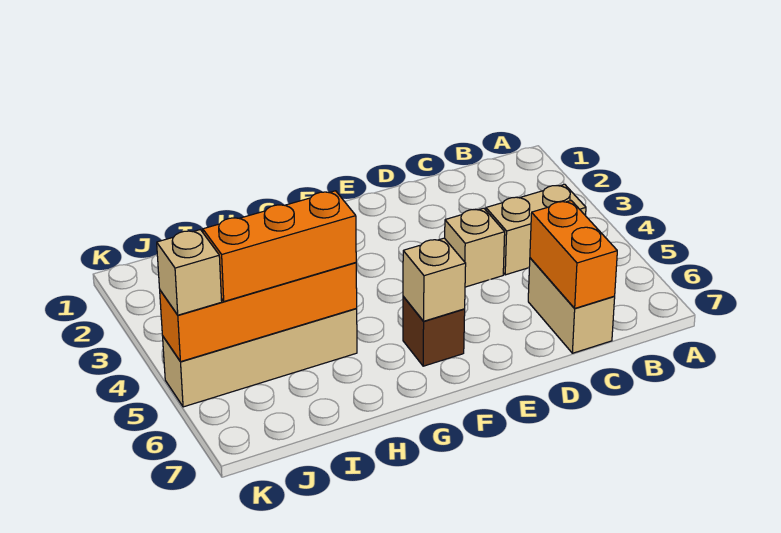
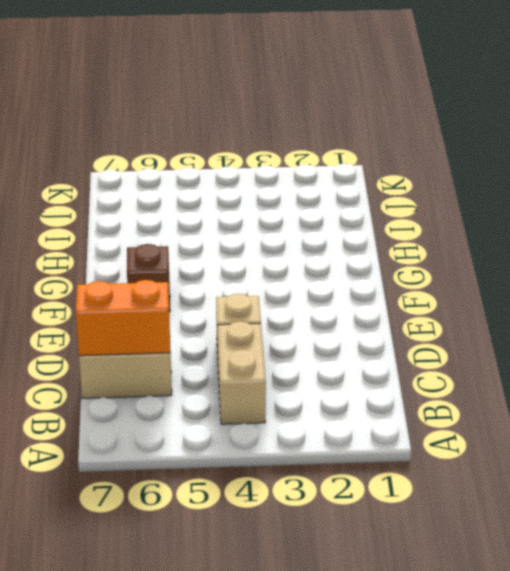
none -> tan 1x4 brick [163,308,357,407]
none -> tan 1x1 brick [403,238,466,321]

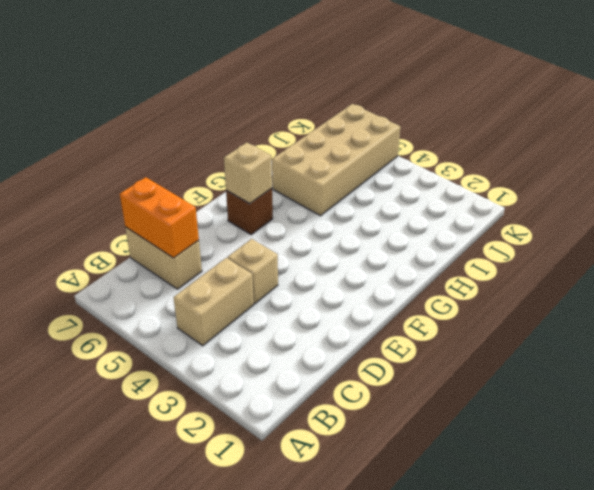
tan 2x4 brick [272,104,400,216] -> tan 1x4 brick [163,308,357,407]
none -> orange 1x4 brick [160,263,357,362]
none -> orange 1x3 brick [203,191,356,301]

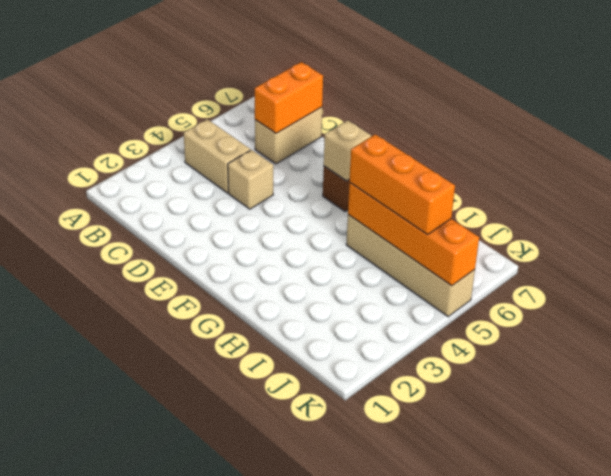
none -> tan 1x1 brick [157,230,222,315]

